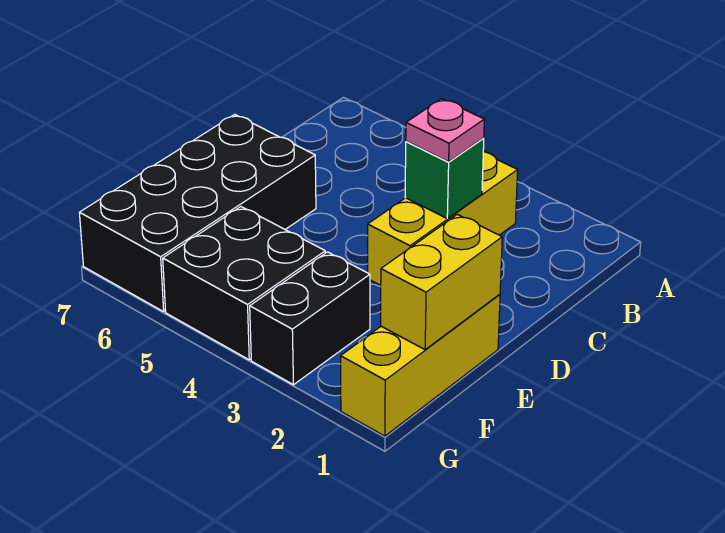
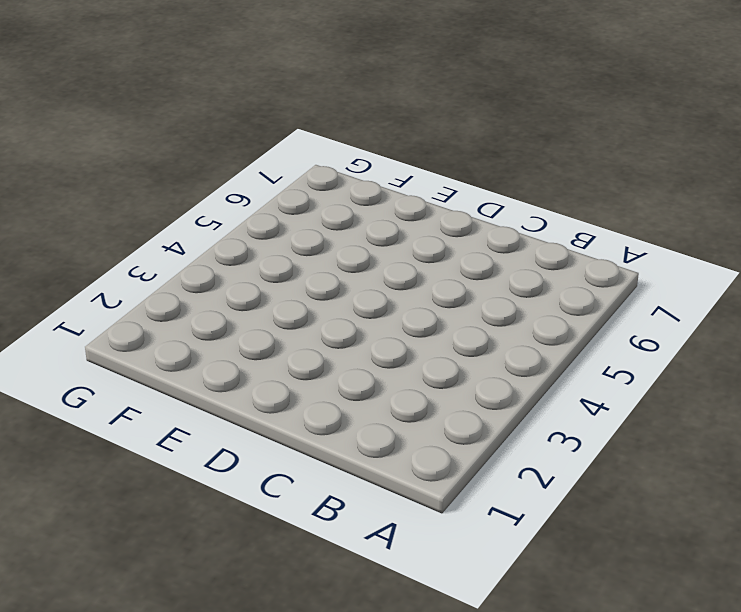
none -> yellow 1x3 brick [368,152,518,285]
none -> black 2x4 brick [79,114,316,312]

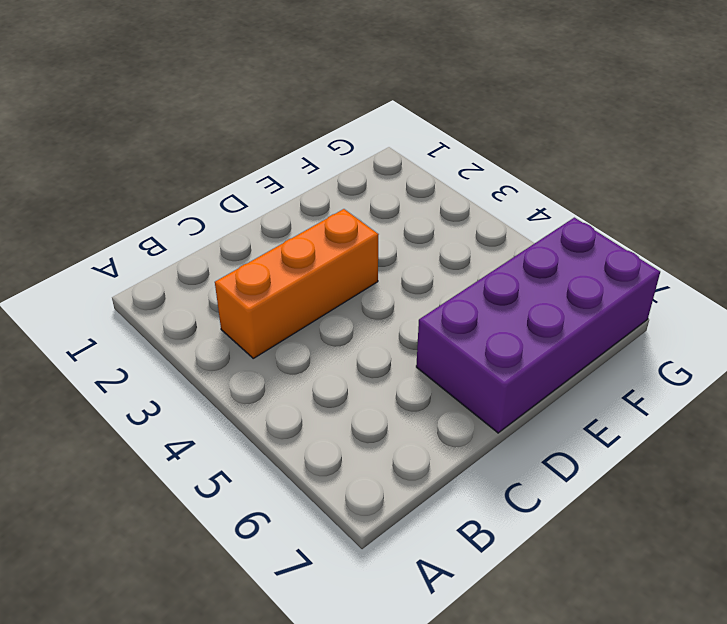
orange 1x3 brick [215,209,379,358] -> yellow 1x3 brick [368,152,518,285]
purple 2x4 brick [416,218,660,433] -> black 2x4 brick [79,114,316,312]
none -> yellow 1x3 brick [341,294,500,436]
none -> black 1x2 brick [250,252,370,385]

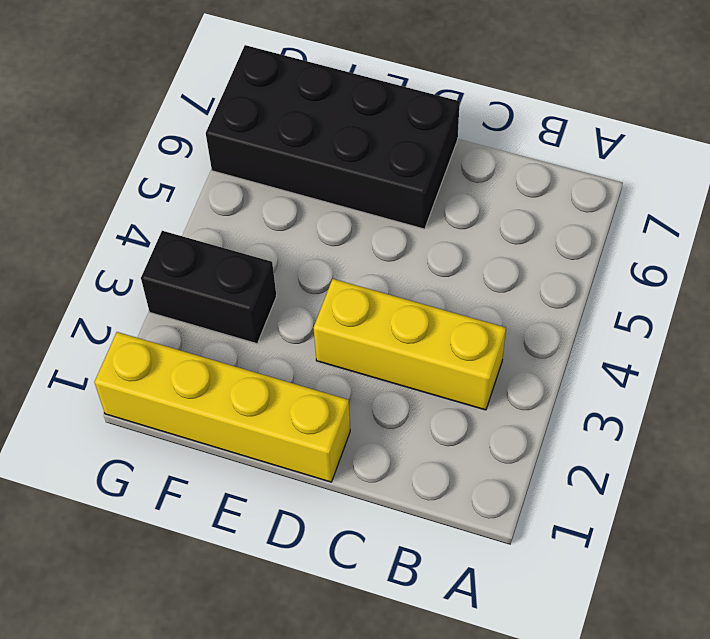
yellow 1x4 brick [94,332,350,482] -> yellow 1x3 brick [341,294,500,436]
none -> black 2x2 brick [163,207,325,360]
none -> green 1x1 brick [405,138,484,218]

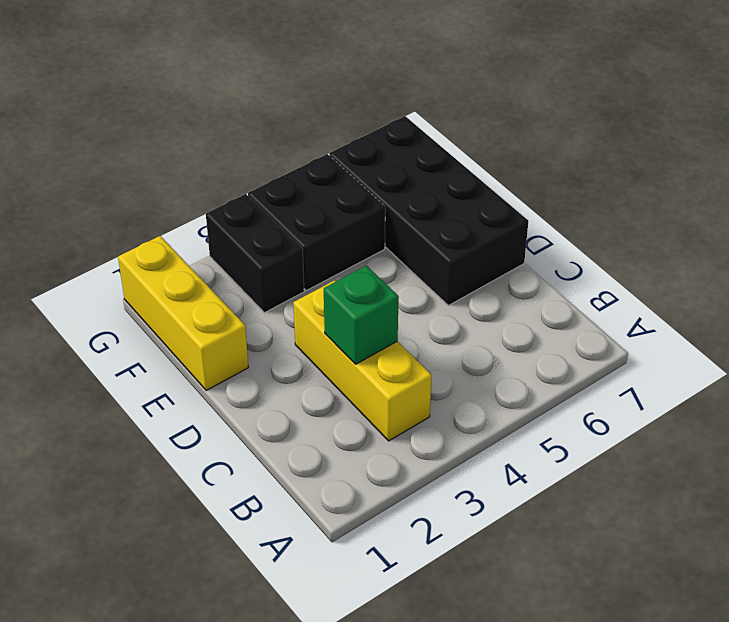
none -> yellow 1x2 brick [381,214,502,350]
none -> pink 1x1 plate [406,99,484,162]

